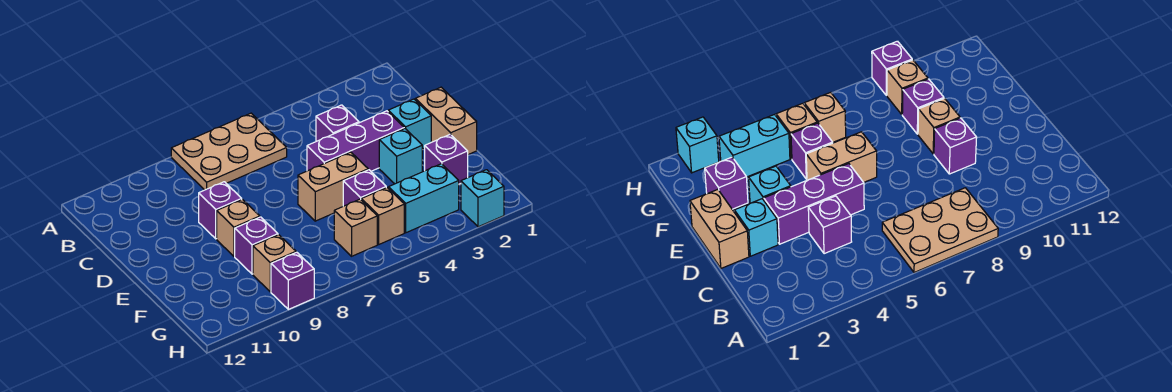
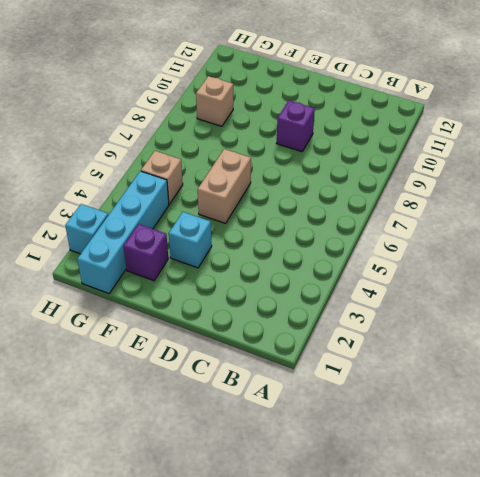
cyan 1x4 brick [77,171,169,294] -> cyan 1x2 brick [389,164,459,233]
none -> tan 2x3 plate [171,113,287,190]
none -> purple 1x1 brick [316,105,359,141]
none -> tan 1x2 brick [415,87,477,155]

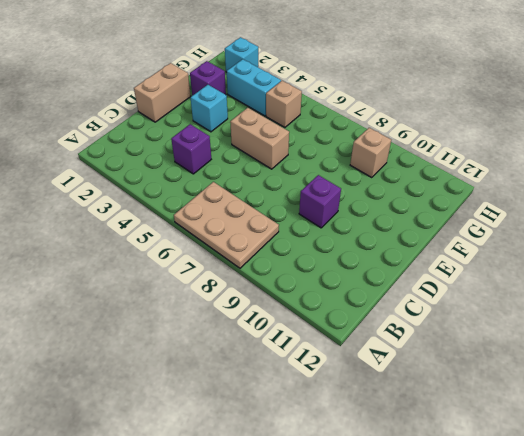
none -> cyan 1x1 brick [388,99,431,149]
none -> purple 1x3 brick [307,111,404,171]
none -> tan 1x1 brick [217,199,260,256]

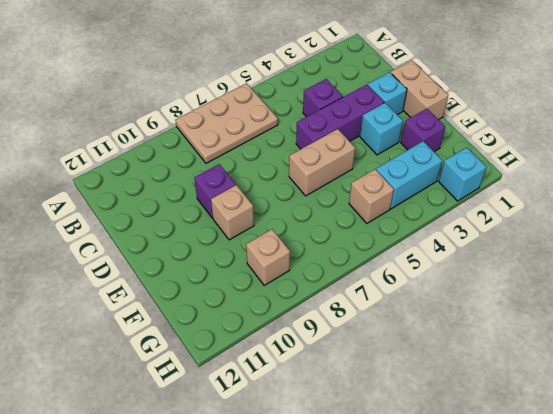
none -> purple 1x1 brick [343,170,386,206]
none -> purple 1x1 brick [235,217,278,274]
none -> tan 1x1 brick [334,199,377,256]

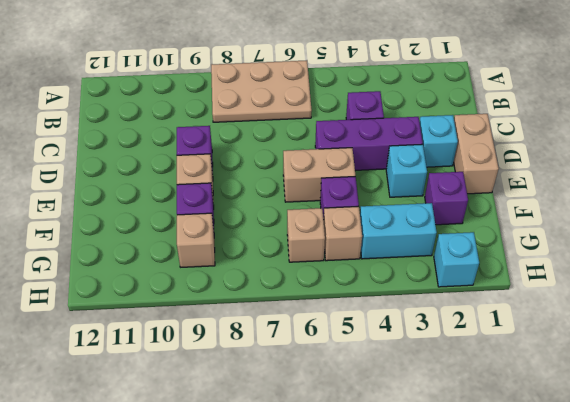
none -> purple 1x1 brick [271,252,314,309]

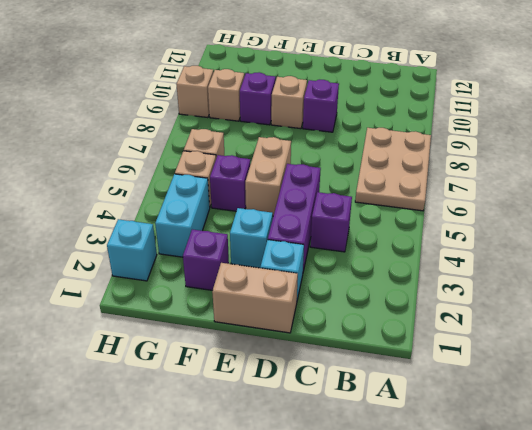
tan 1x1 brick [177,66,213,118] -> purple 1x1 brick [271,252,314,309]

